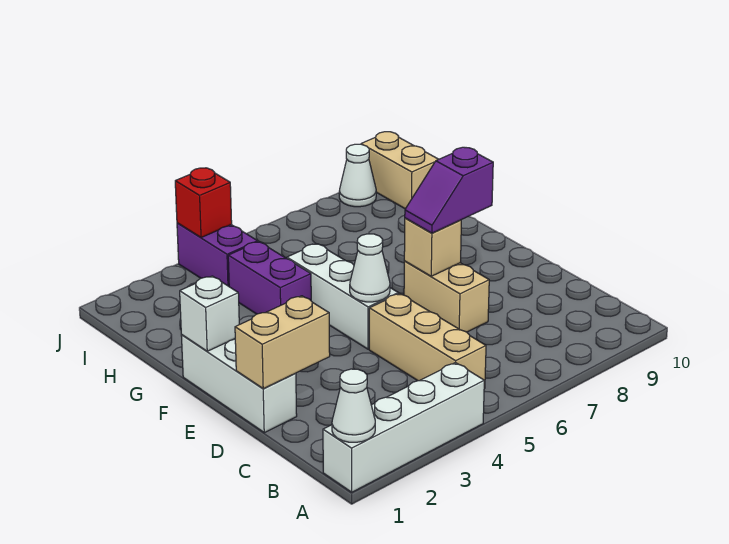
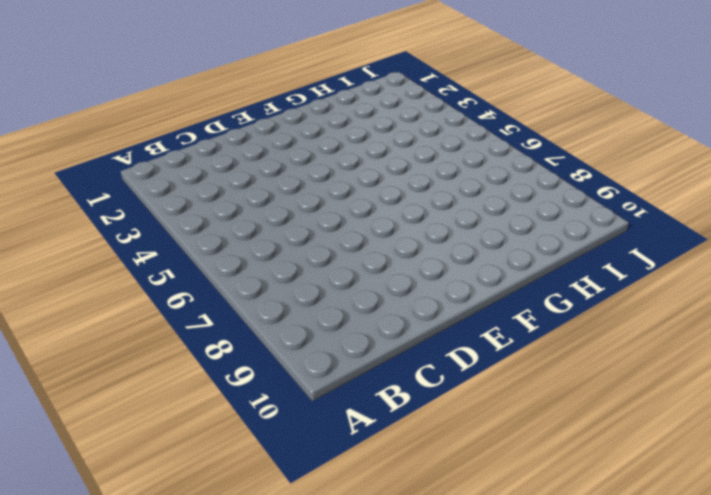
none -> white 1x4 brick [323,362,484,492]
none -> tan 1x3 brick [369,294,486,389]
none -> white 1x3 brick [181,335,297,433]

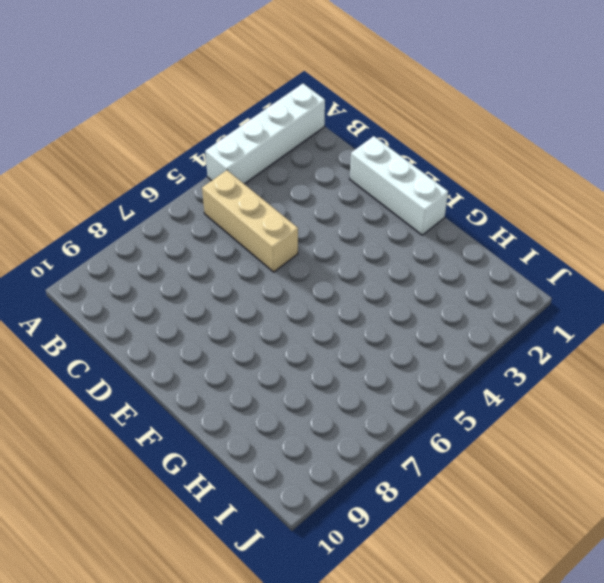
none -> tan 1x2 brick [404,261,489,332]
none -> white 1x3 brick [287,244,398,349]
none -> purple 1x2 brick [228,242,311,314]

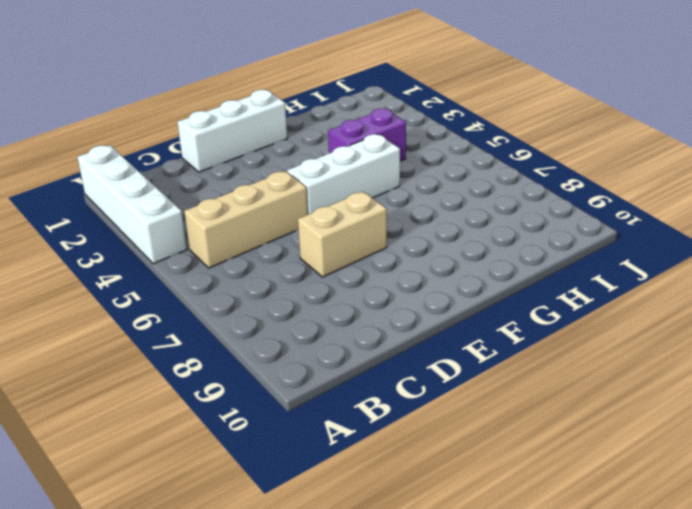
none -> purple 1x2 brick [177,223,258,286]
none -> tan 1x2 brick [361,132,438,209]
none -> white 1x1 cone [339,144,376,207]

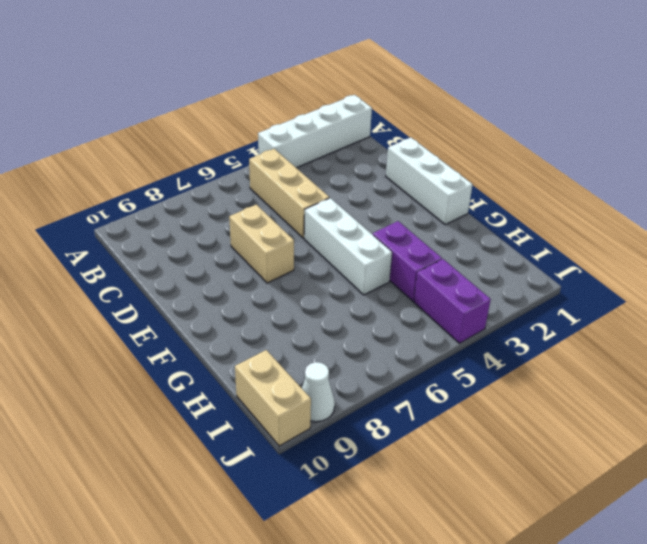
none -> white 1x1 cone [332,369,375,442]
none -> tan 1x2 brick [235,296,330,389]
none -> white 1x1 cone [350,234,390,302]

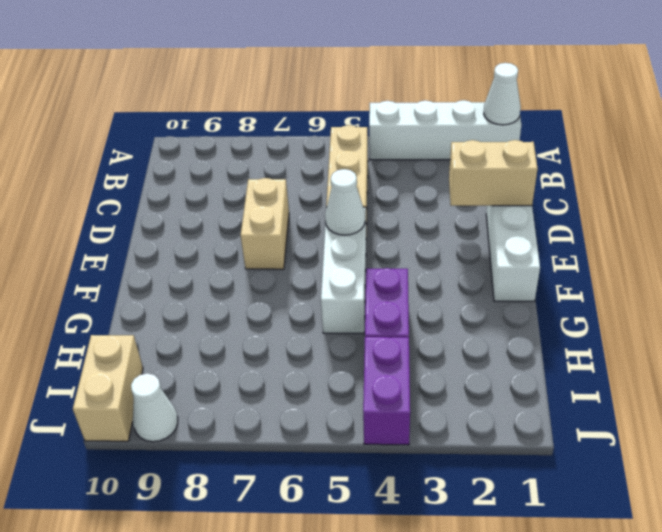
none -> tan 1x1 brick [404,218,461,276]
none -> white 1x1 brick [180,276,239,351]
none -> red 1x1 brick [175,168,232,238]

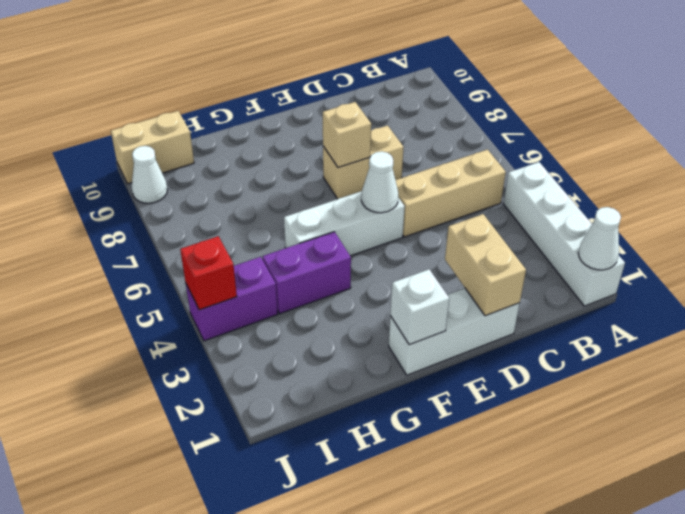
none -> purple 1x2 slope [405,147,493,233]

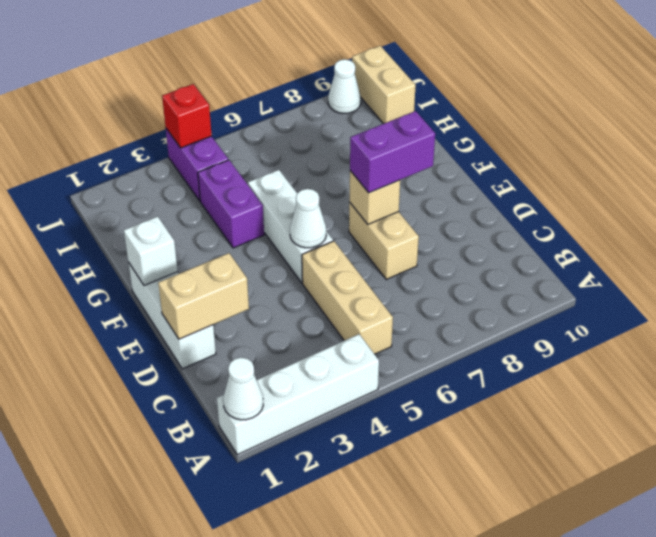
purple 1x2 brick [350,111,435,193] -> purple 1x2 slope [405,147,493,233]

